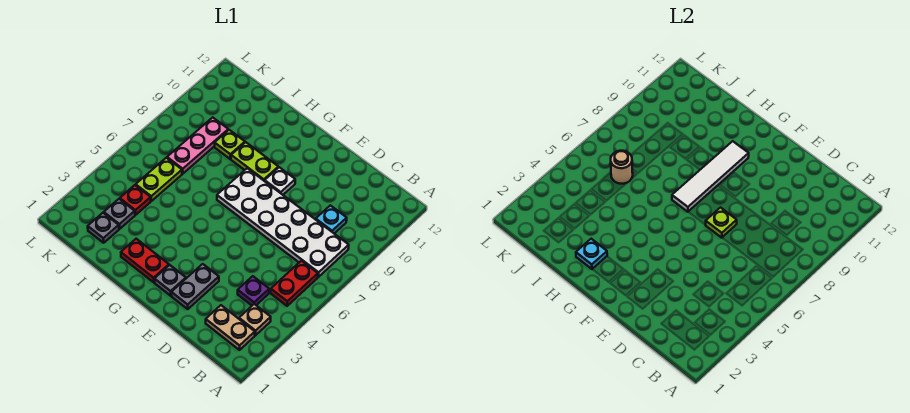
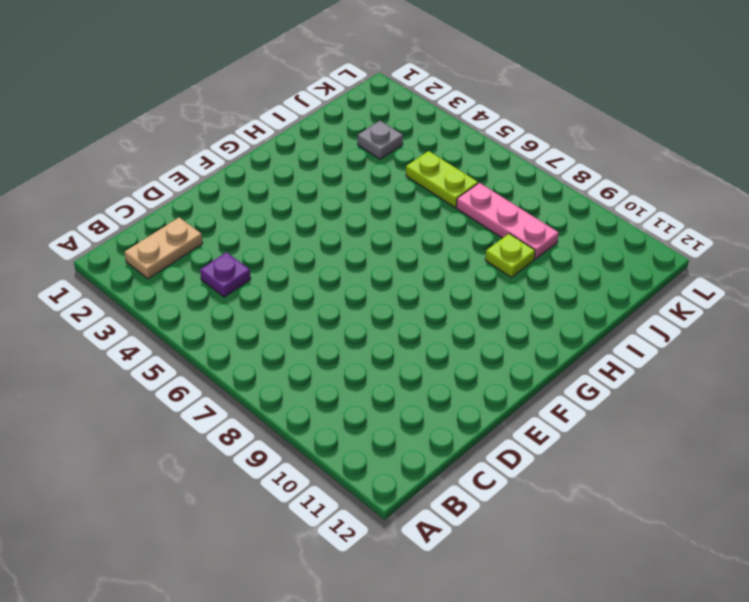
none -> tan 1x1 plate [239,304,271,335]
none -> red 1x2 plate [271,261,318,306]
none -> white 2x6 plate [217,168,349,277]

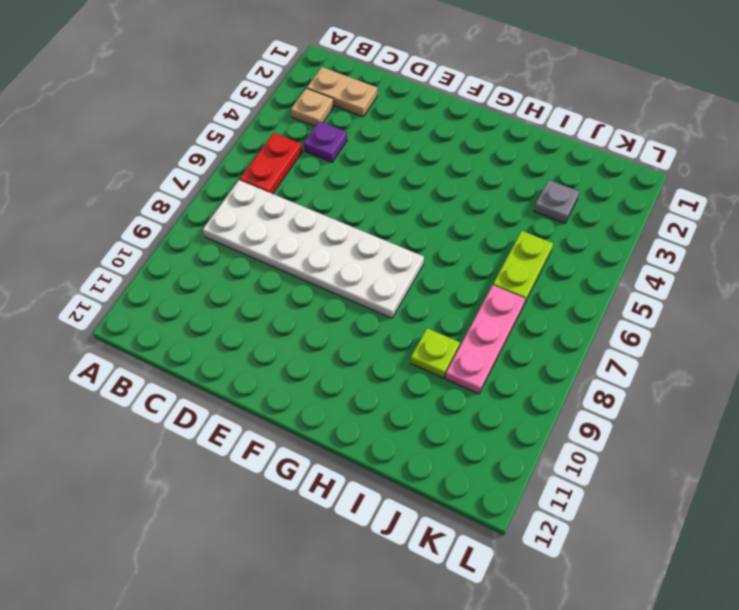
none -> cyan 1x1 plate [316,205,347,233]
none -> grey 1x2 plate [171,264,219,309]
none -> grey 1x1 plate [154,265,186,296]

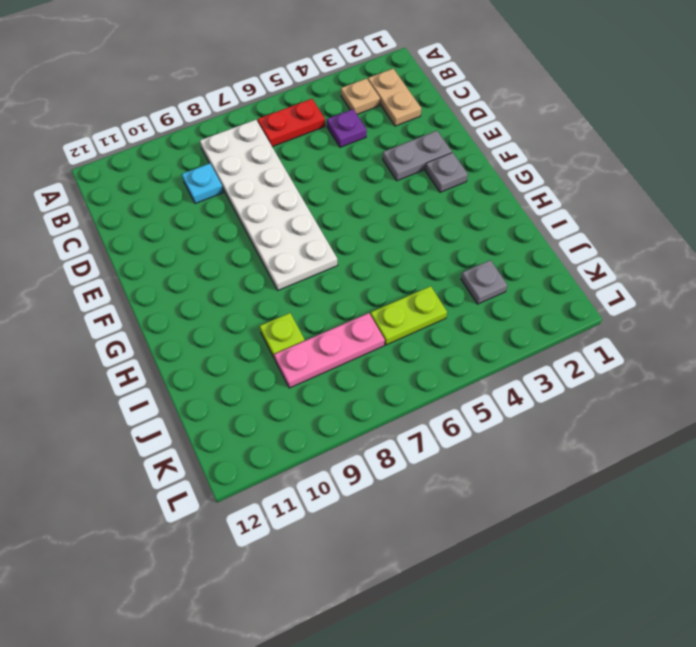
none -> white 1x1 plate [265,167,295,195]
none -> red 1x2 plate [121,239,169,282]
none -> lime 1x2 plate [231,142,278,181]

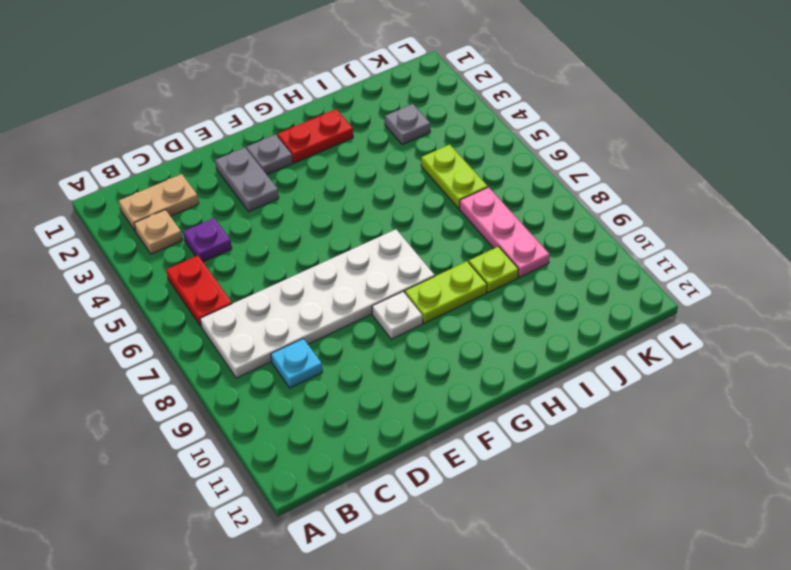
none -> grey 1x1 plate [88,213,119,243]
none -> red 1x1 plate [120,185,151,215]
none -> lime 1x1 plate [706,208,737,238]

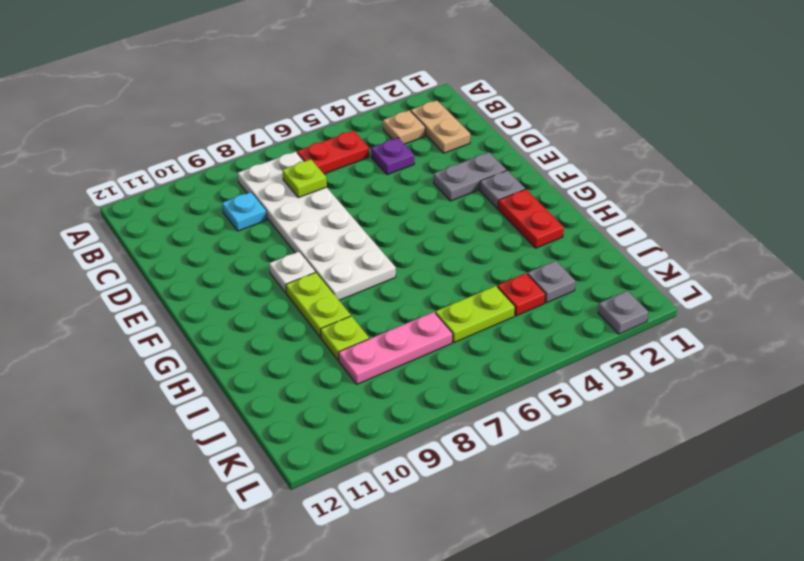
lime 1x1 plate [282,159,327,198] -> lime 1x1 plate moved to [706,208,737,238]
grey 1x1 plate [598,291,648,334] -> grey 1x1 plate moved to [88,213,119,243]
none -> white 1x4 tile [672,141,749,212]
none -> cyan 1x1 plate [576,239,607,269]
none -> tan 1x1 round brick [611,151,633,184]

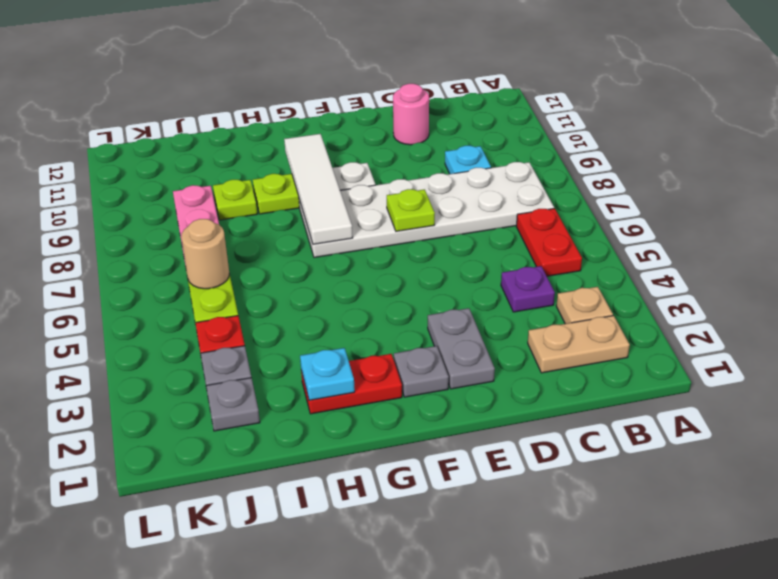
pink 1x1 round brick [393,84,429,145] -> none

